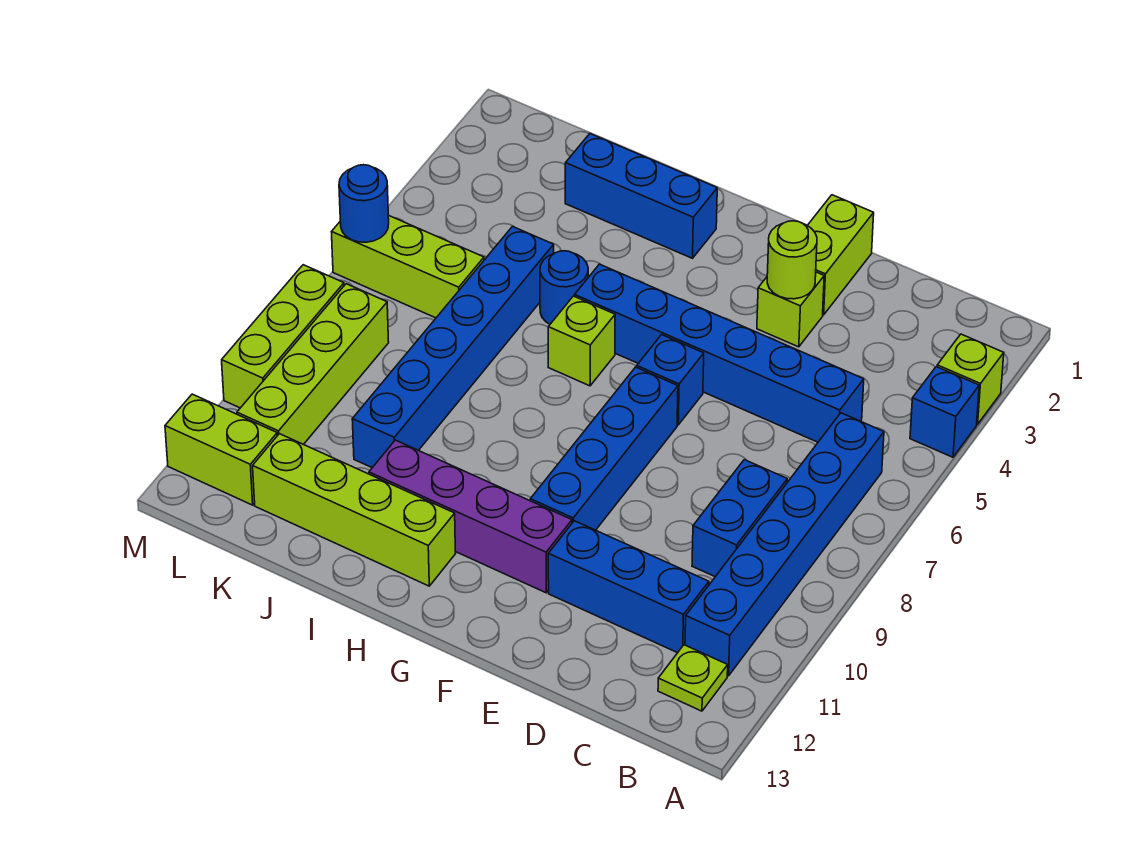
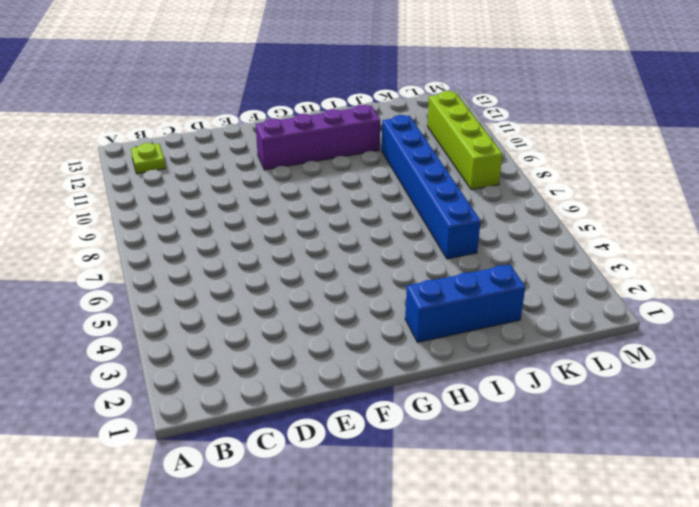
none -> lime 1x1 brick [937,334,1004,424]
none -> blue 1x1 brick [910,367,979,457]
none -> blue 1x6 brick [685,413,884,676]

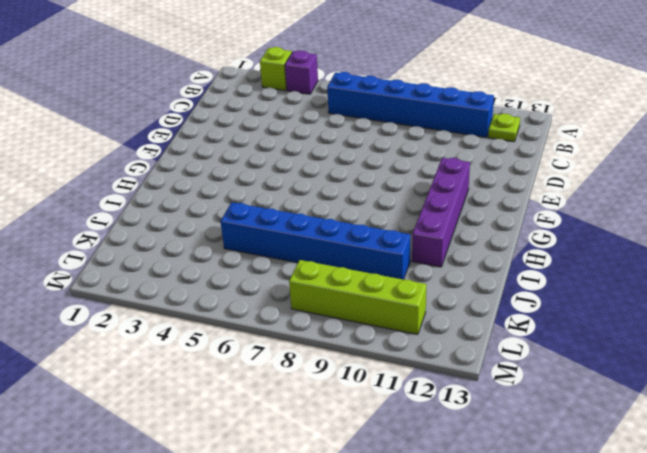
purple 1x1 brick [285,51,318,94] -> blue 1x1 brick [910,367,979,457]
none -> blue 1x6 brick [575,264,864,442]
none -> blue 1x2 brick [692,460,787,577]
none -> blue 1x3 brick [548,521,709,653]

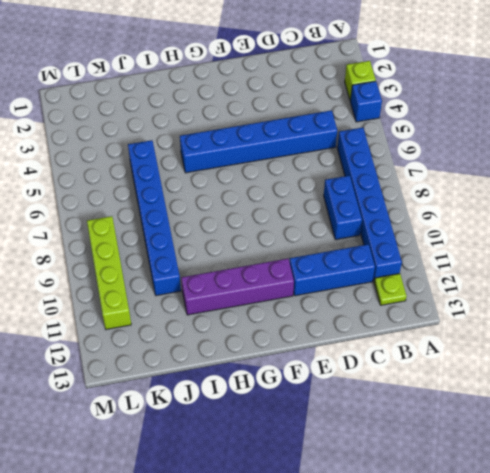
none -> lime 1x2 brick [807,195,874,315]
none -> lime 1x1 brick [757,272,824,347]
none -> blue 1x1 brick [637,335,704,425]

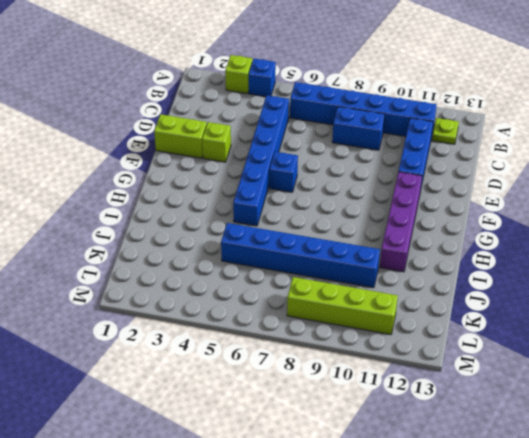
none -> blue 1x4 brick [530,367,678,530]
none -> blue 1x3 brick [565,134,717,258]
none -> lime 1x1 brick [548,296,615,386]

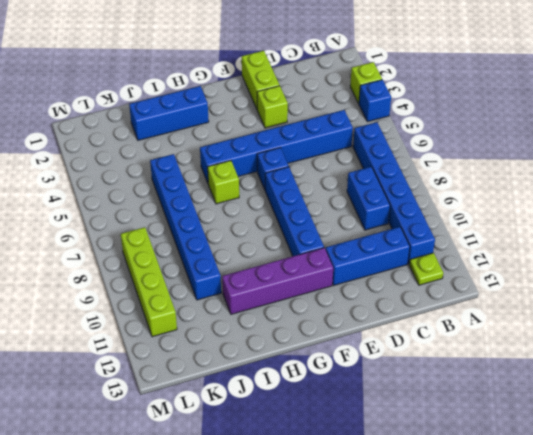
none -> lime 1x4 brick [253,434,455,586]
none -> blue 1x1 round brick [540,251,588,324]
none -> lime 1x3 brick [332,215,484,318]

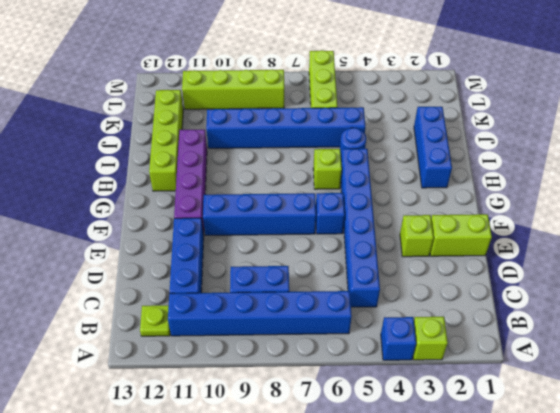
none -> lime 1x2 brick [165,394,277,505]
none -> lime 1x3 brick [222,265,344,408]
none -> lime 1x1 round brick [767,221,817,299]

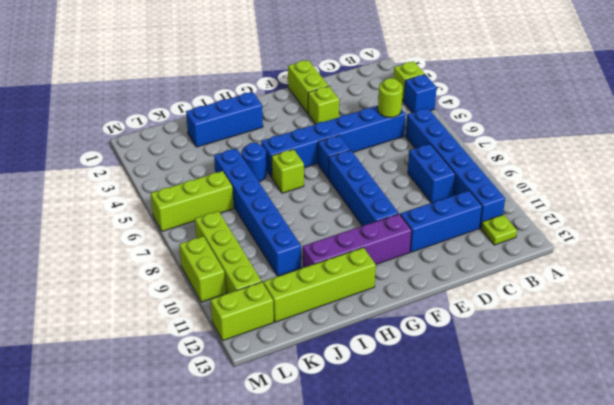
lime 1x1 round brick [378,78,403,118] -> lime 1x1 round brick moved to [767,221,817,299]
lime 1x2 brick [179,236,226,302] -> lime 1x3 brick [222,265,344,408]
none -> blue 1x1 round brick [339,165,389,242]

